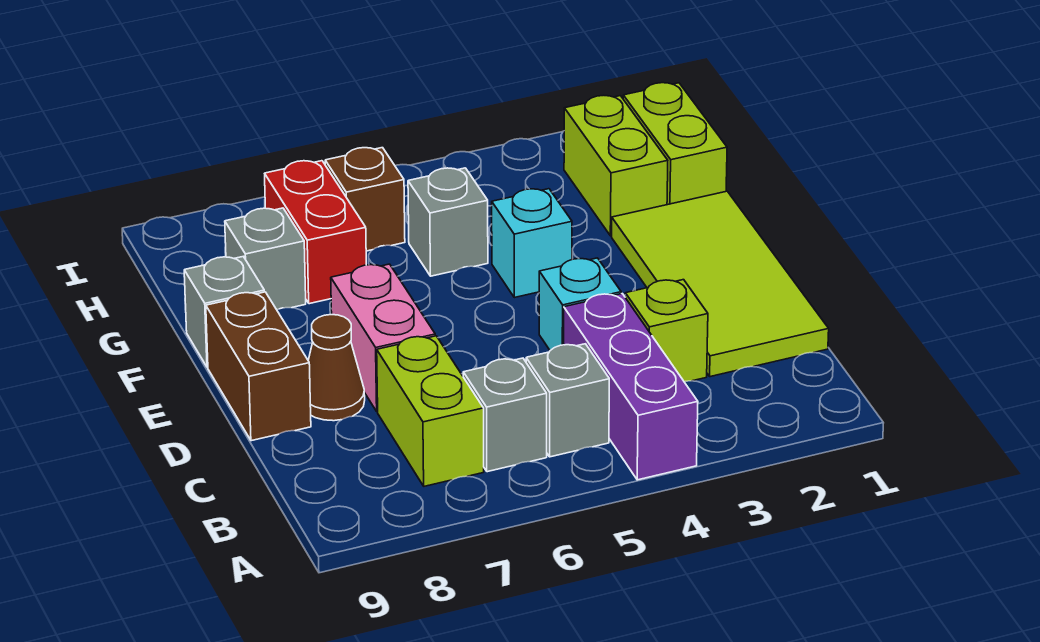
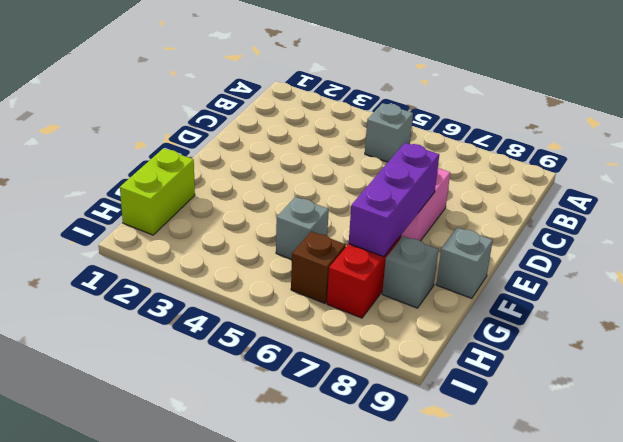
purple 1x3 brick [349,143,439,257] -> purple 1x3 brick moved to [564,294,698,480]
none -> grey 1x1 brick [463,358,547,472]
none -> lime 1x2 brick [377,336,484,486]
none -> lime 2x4 tile [612,191,829,377]

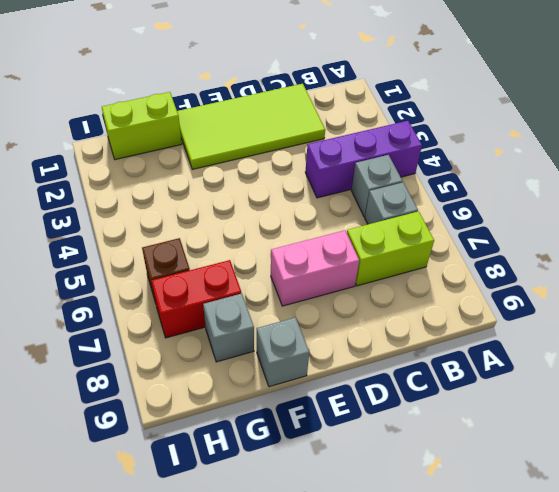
none -> lime 1x1 brick [625,280,708,382]
none -> cyan 1x1 brick [539,258,621,350]
none -> brown 1x1 cone [308,315,365,421]

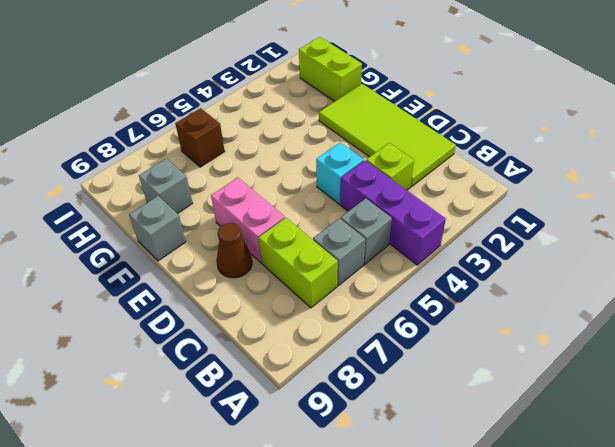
none -> brown 1x2 brick [206,292,311,441]
none -> cyan 1x1 brick [492,189,572,298]
none -> lime 1x2 brick [564,95,668,236]

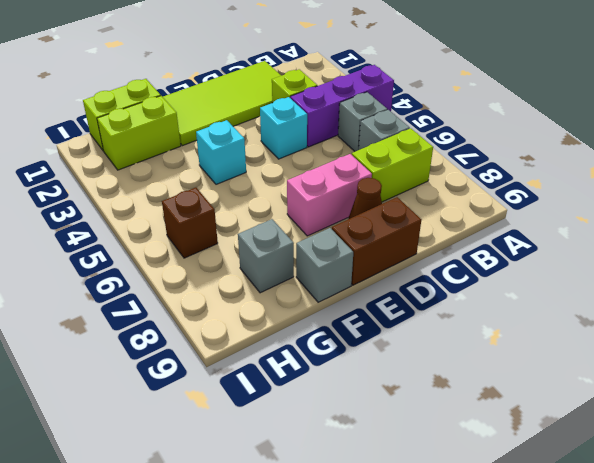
none -> grey 1x1 brick [408,168,488,276]
none -> red 1x2 brick [265,161,366,304]

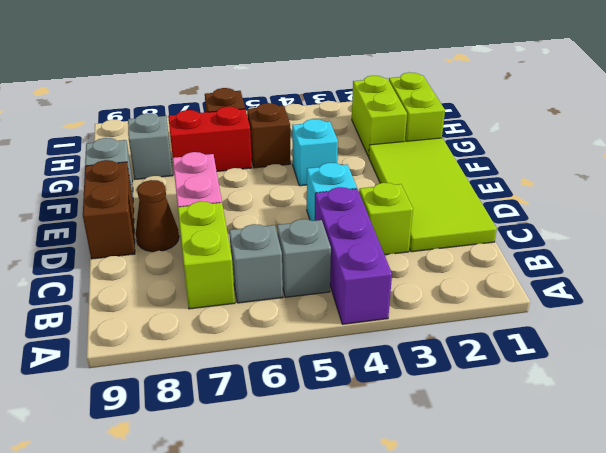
brown 1x1 brick [247,103,291,168] -> grey 1x1 brick [408,168,488,276]
red 1x2 brick [168,107,252,171] -> red 1x2 brick turned to [265,161,366,304]

